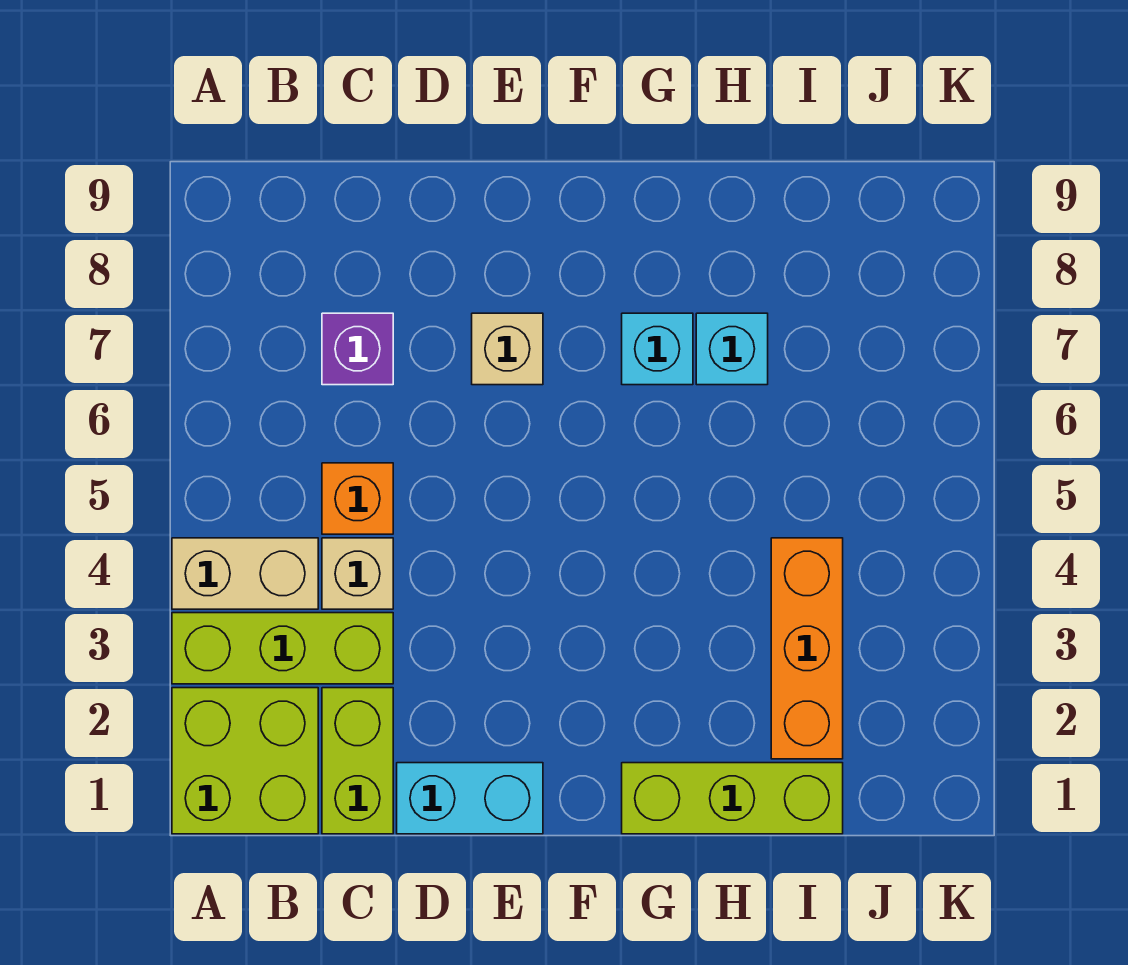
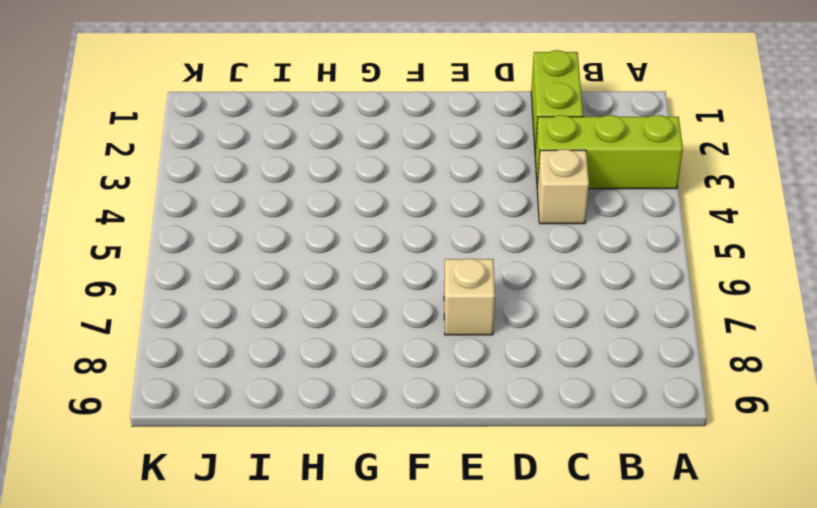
none -> lime 2x2 brick [172,688,318,834]
none -> tan 1x2 brick [172,538,318,609]
none -> orange 1x1 brick [322,463,393,534]

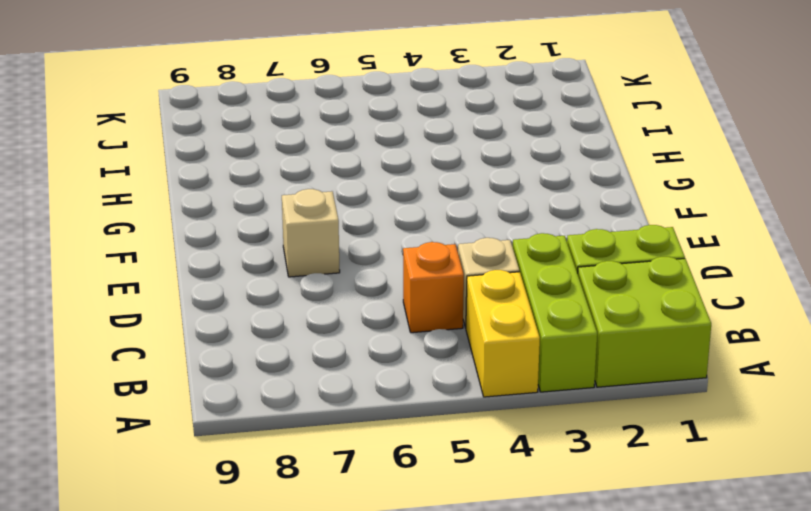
yellow 1x2 brick [466,270,540,397] -> tan 1x2 brick [172,538,318,609]
none -> purple 1x1 brick [322,313,393,385]
none -> cyan 1x2 brick [397,763,543,834]
none -> lime 1x3 brick [622,763,843,834]

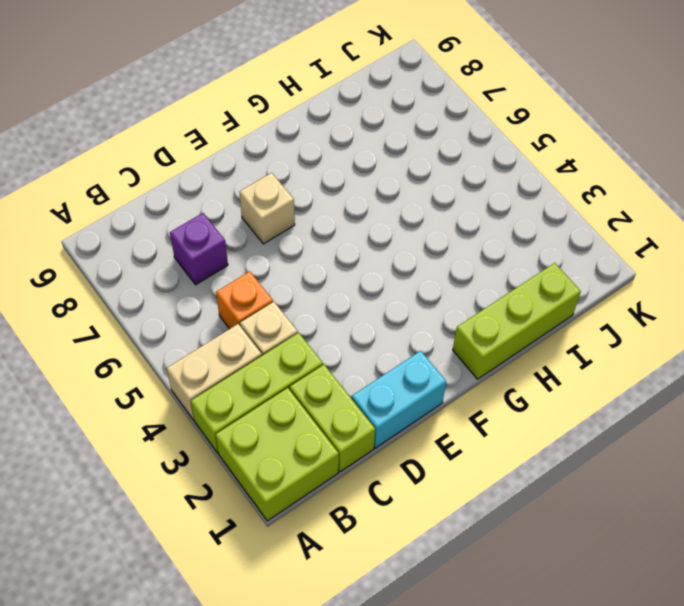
none -> cyan 1x1 brick [622,313,693,385]
none -> cyan 1x1 brick [696,313,768,385]
none -> orange 1x3 brick [771,538,843,759]

